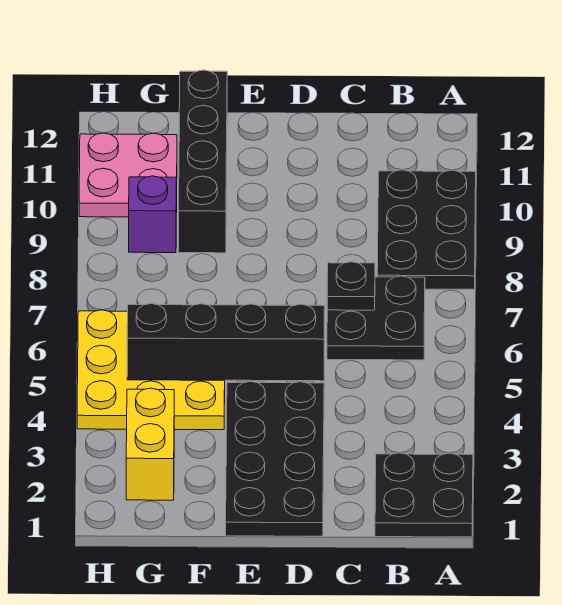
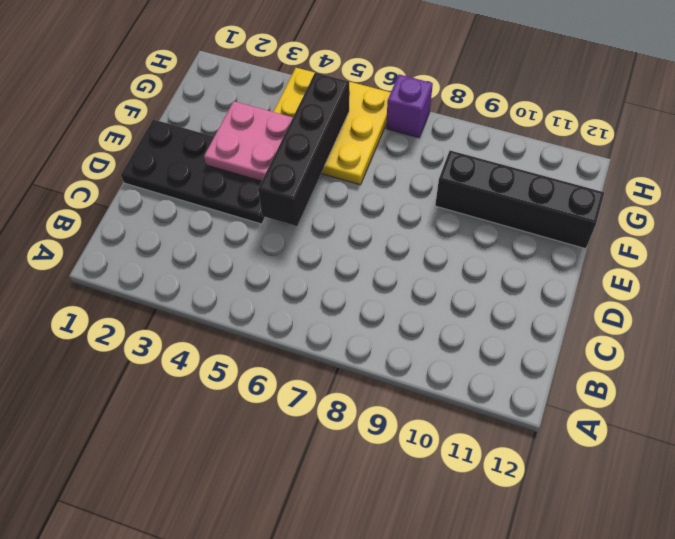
pink 2x2 plate [204,101,293,181] -> pink 2x2 plate moved to [79,133,177,217]
purple 1x1 brick [386,74,433,138] -> purple 1x1 brick moved to [129,176,176,253]
none -> black 2x2 plate [375,453,473,537]
none -> black 2x3 plate [377,170,476,289]

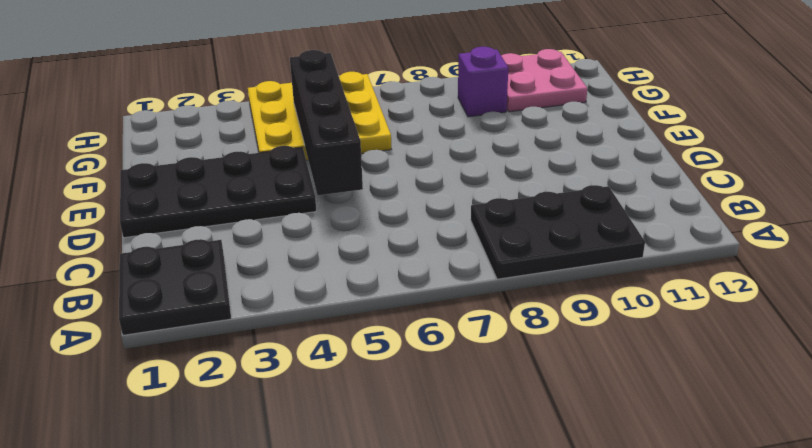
none -> black 2x2 plate [327,276,425,360]
none -> black 1x4 brick [179,70,227,253]

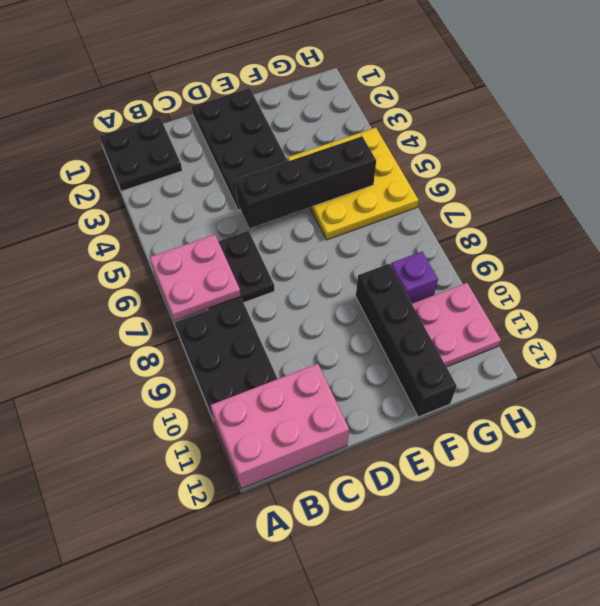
pink 2x2 plate [150,234,241,321] -> none
pink 2x3 brick [210,364,349,489] -> none
none -> yellow 1x2 brick [126,388,174,500]
none -> black 1x1 plate [327,262,375,310]

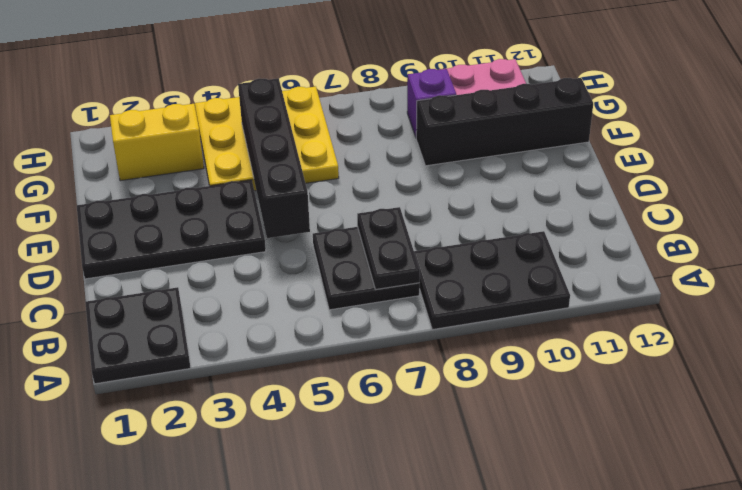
black 1x2 plate [357,207,420,289] -> black 1x1 plate [327,262,375,310]

